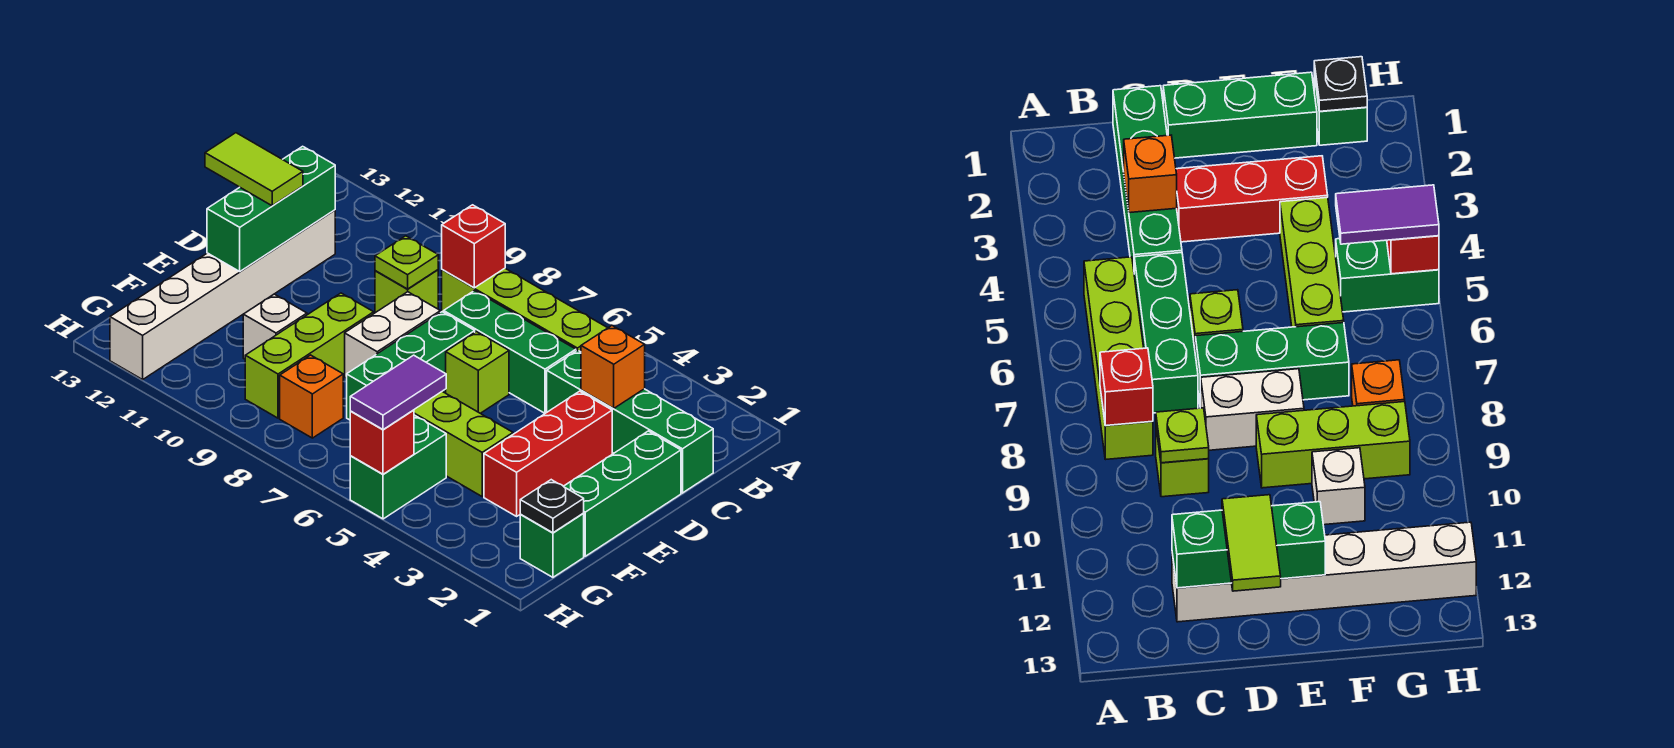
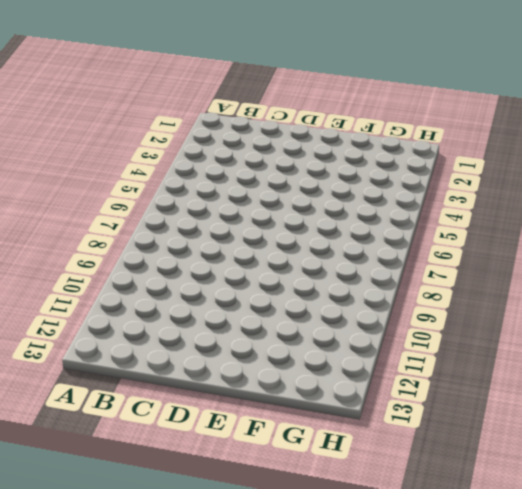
none -> lime 1x4 brick [442,268,607,352]
none -> green 1x4 brick [547,350,713,493]
none -> green 1x3 brick [444,291,576,413]

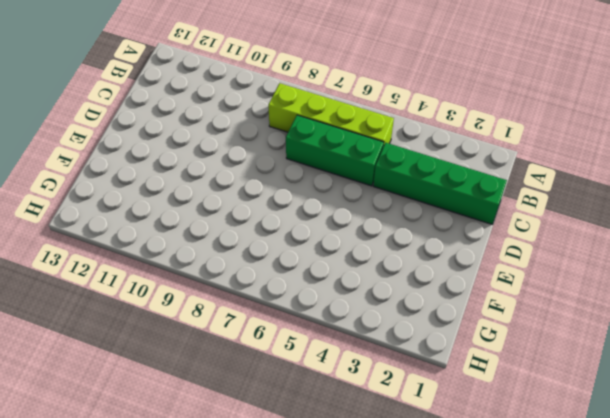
none -> lime 1x1 brick [375,270,438,313]
none -> white 1x6 brick [110,210,335,380]
none -> green 1x3 brick [564,431,681,556]

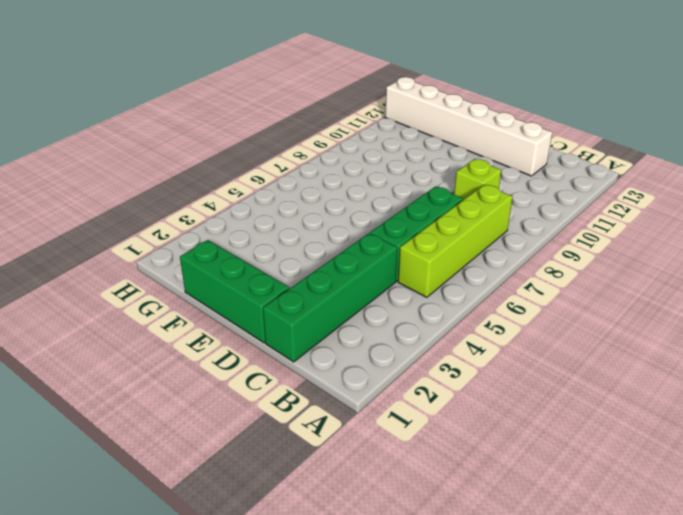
none -> red 1x3 brick [484,391,612,516]
none -> lime 1x1 brick [446,332,509,413]
none -> green 1x3 brick [347,312,475,420]

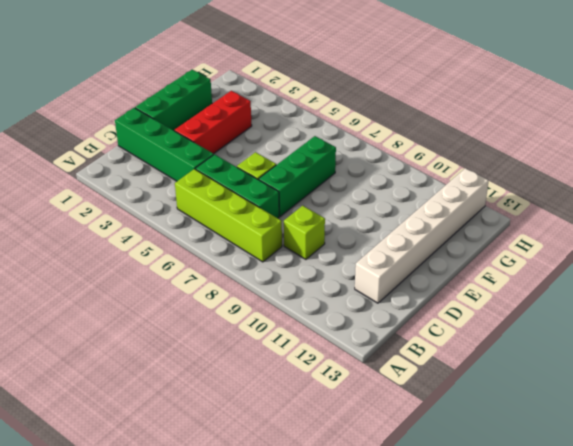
none -> white 1x2 brick [345,292,440,378]
none -> lime 1x3 brick [245,293,374,418]
none -> lime 1x3 brick [414,392,513,496]

